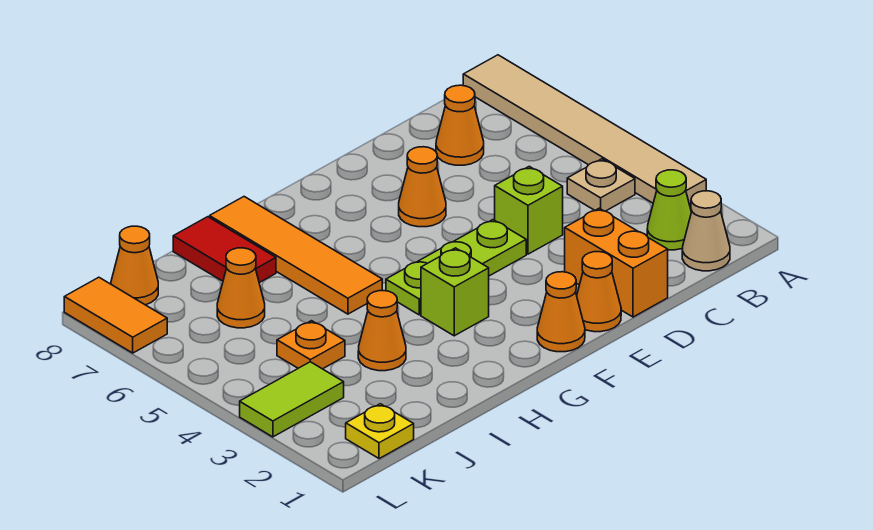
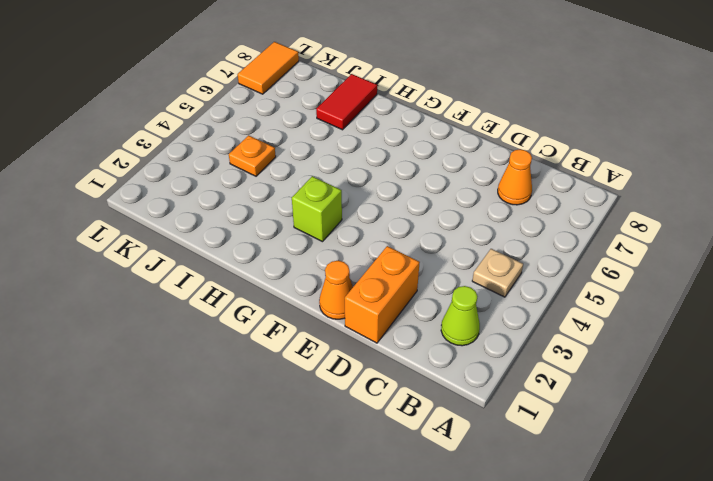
none -> tan 1x6 tile [463,55,706,205]
none -> tan 1x1 cone [682,191,730,271]
none -> lime 1x1 brick [495,166,563,254]

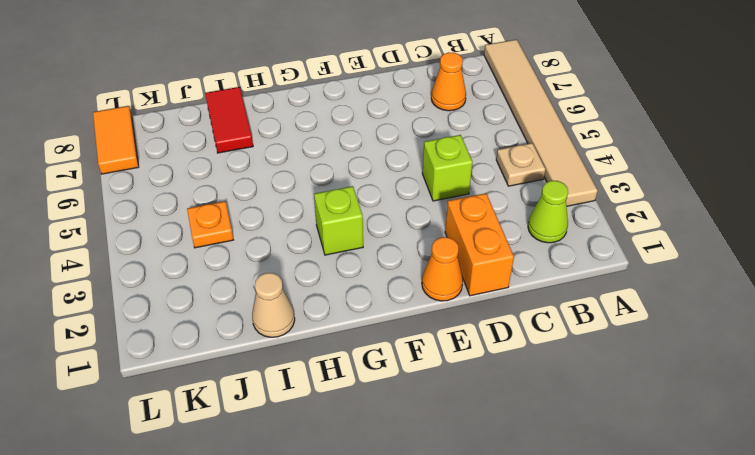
tan 1x1 cone [252,273,295,337] -> tan 1x1 cone moved to [682,191,730,271]
none -> lime 1x3 plate [386,220,526,315]
none -> orange 1x1 cone [399,147,446,227]
none -> orange 1x1 cone [537,272,585,352]

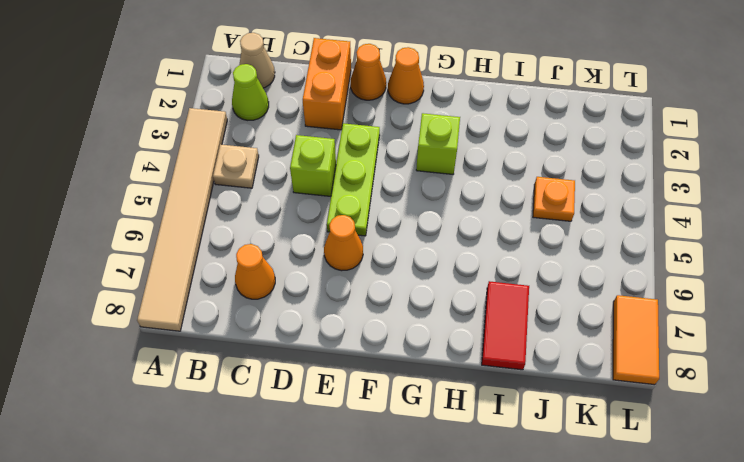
lime 1x3 plate [327,123,380,236] -> lime 1x3 plate turned to [386,220,526,315]
none -> orange 1x4 tile [210,197,382,314]
none -> orange 1x1 cone [358,291,406,371]
none -> orange 1x1 cone [217,248,265,328]

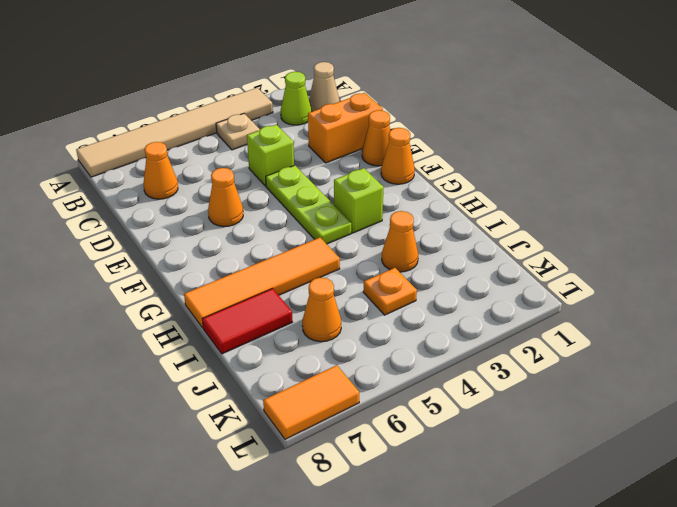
none -> yellow 1x1 plate [346,404,414,459]
none -> lime 1x2 tile [240,362,344,437]
none -> orange 1x1 cone [111,226,158,305]

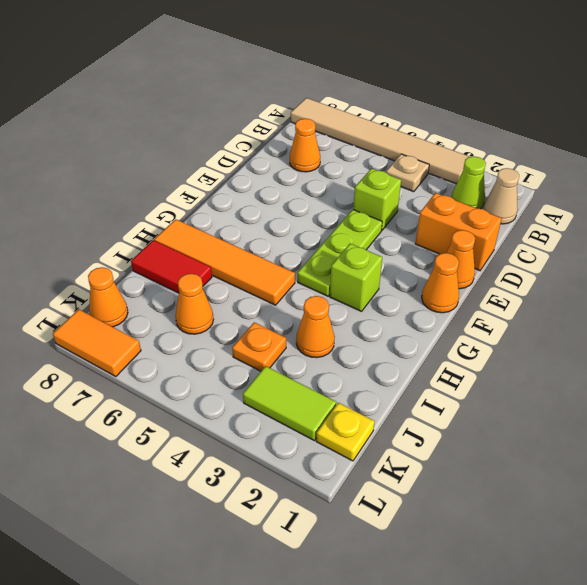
lime 1x2 tile [243,366,336,441] -> lime 1x2 tile turned to [240,362,344,437]
none -> orange 1x1 cone [399,147,446,227]

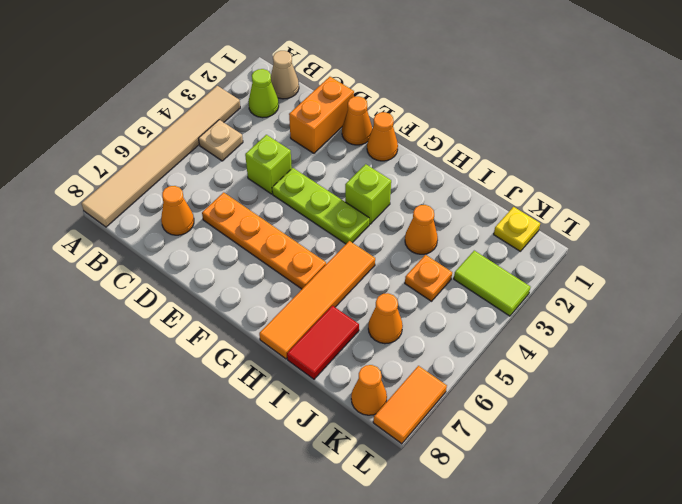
orange 1x4 plate [202,192,326,289] -> orange 1x1 cone [399,147,446,227]

